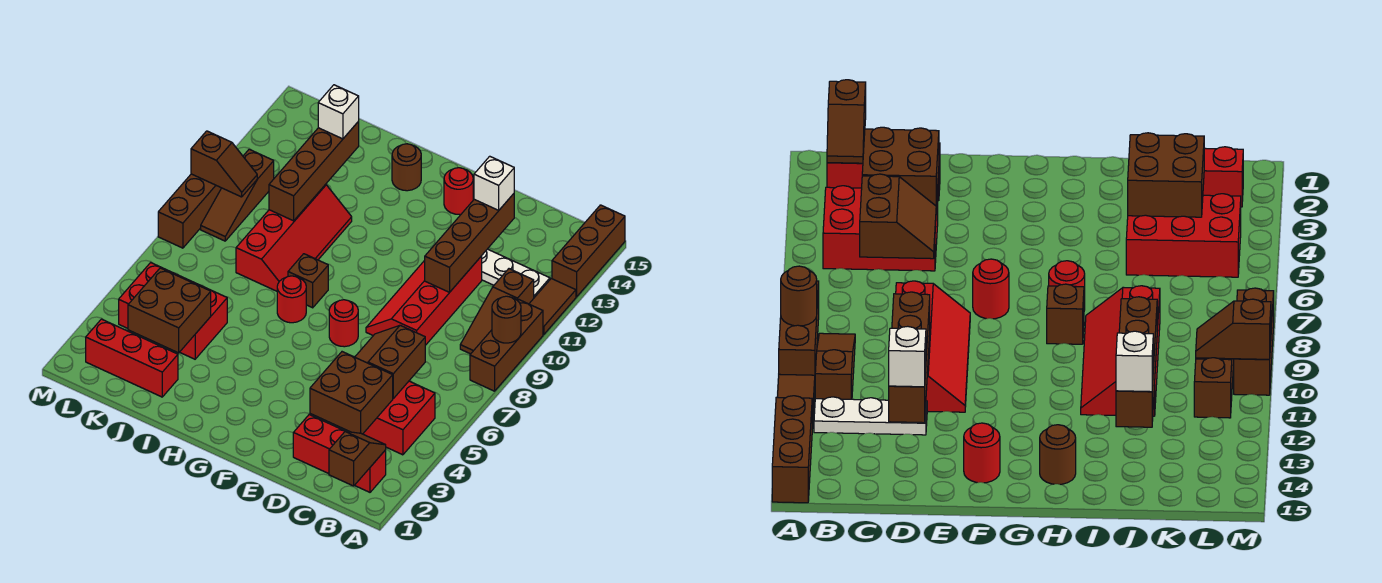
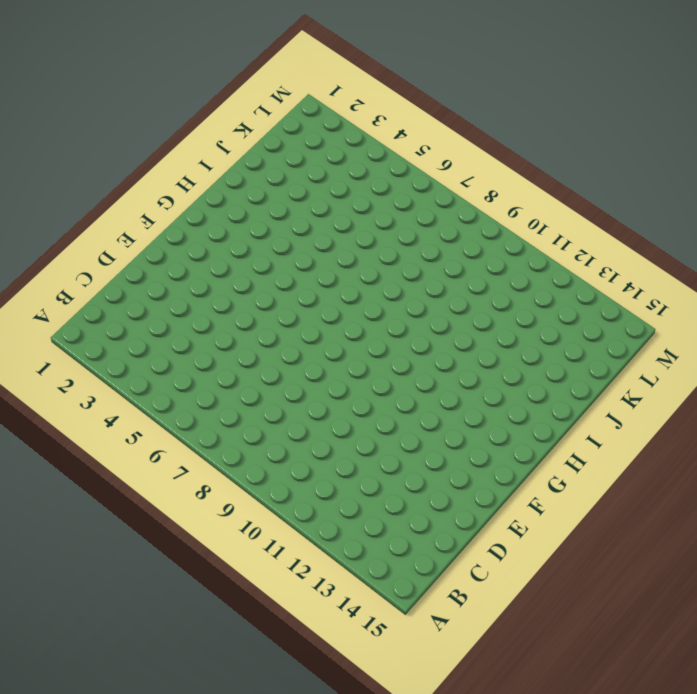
none -> brown 1x3 brick [470,299,543,391]
none -> brown 1x2 tile [529,279,576,335]
none -> brown 1x3 brick [552,205,625,297]

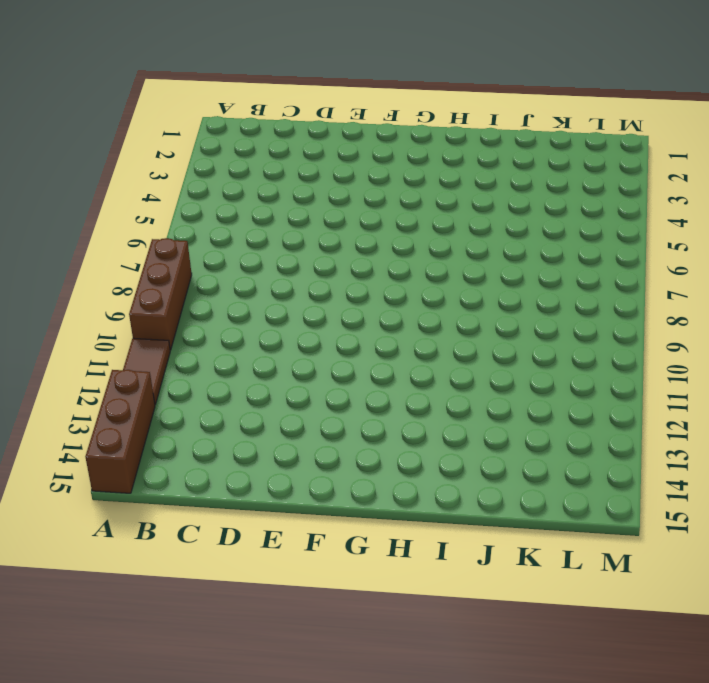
none -> red 1x3 brick [293,415,386,492]
none -> red 2x3 brick [363,381,435,455]
none -> brown 1x3 slope [460,269,534,354]

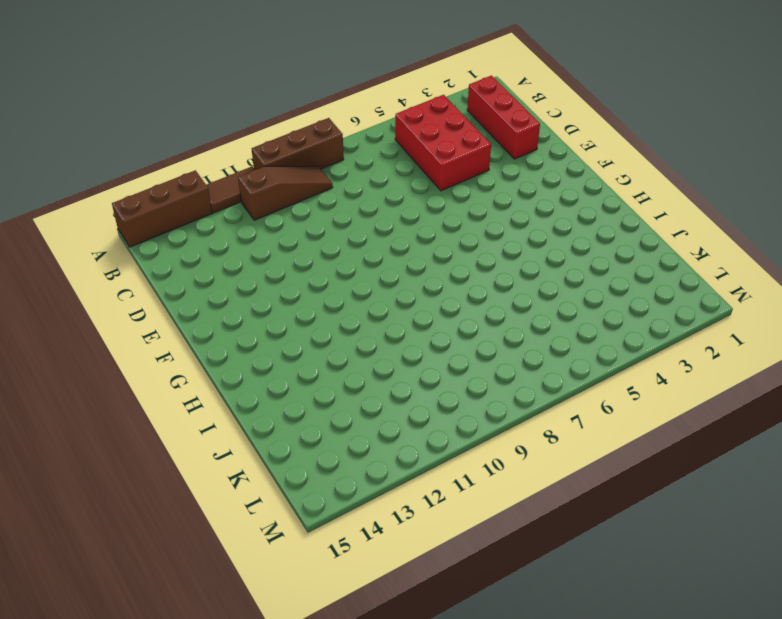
none -> white 1x3 plate [482,249,550,297]
none -> red 2x4 slope [366,256,482,345]
none -> red 1x1 round brick [329,300,358,347]

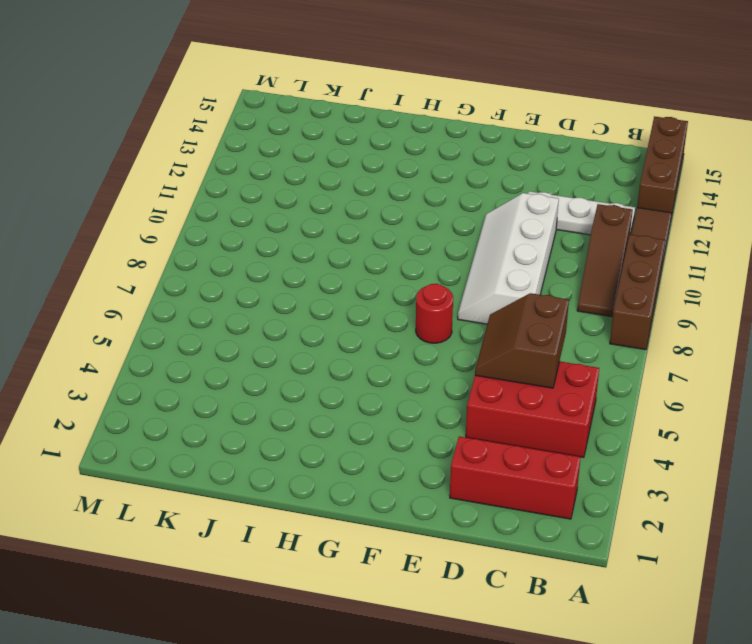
white 2x4 slope [458,193,559,324] -> red 2x4 slope [366,256,482,345]
none -> red 1x1 round brick [444,168,473,214]
none -> red 1x1 round brick [277,276,306,323]
none -> brown 1x1 brick [288,254,328,308]

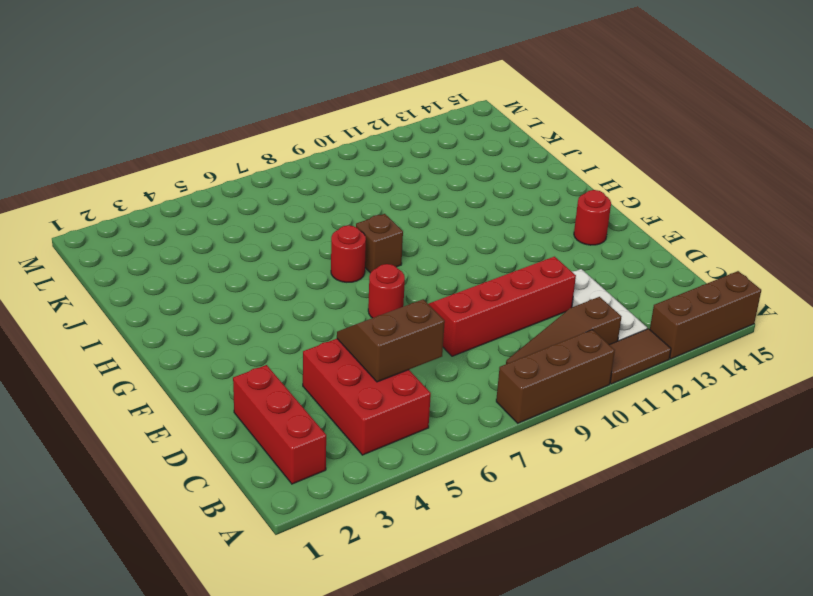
none -> brown 1x1 round brick [392,144,421,191]
none -> red 2x4 slope [236,184,352,291]
none -> red 1x3 brick [86,319,178,397]

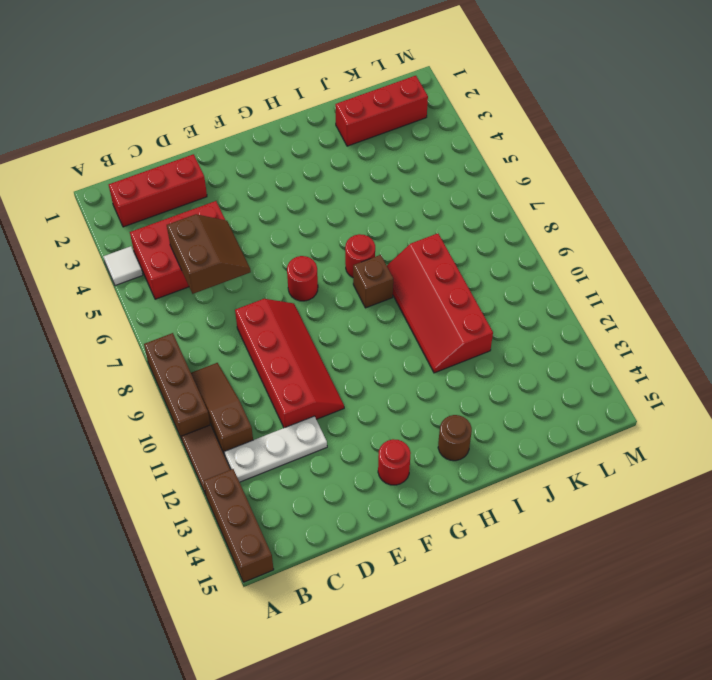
white 1x1 tile [103,246,143,286] -> none
none -> red 2x3 brick [119,263,227,359]
none -> brown 1x3 slope [201,149,274,241]
none -> brown 1x3 brick [158,174,221,248]

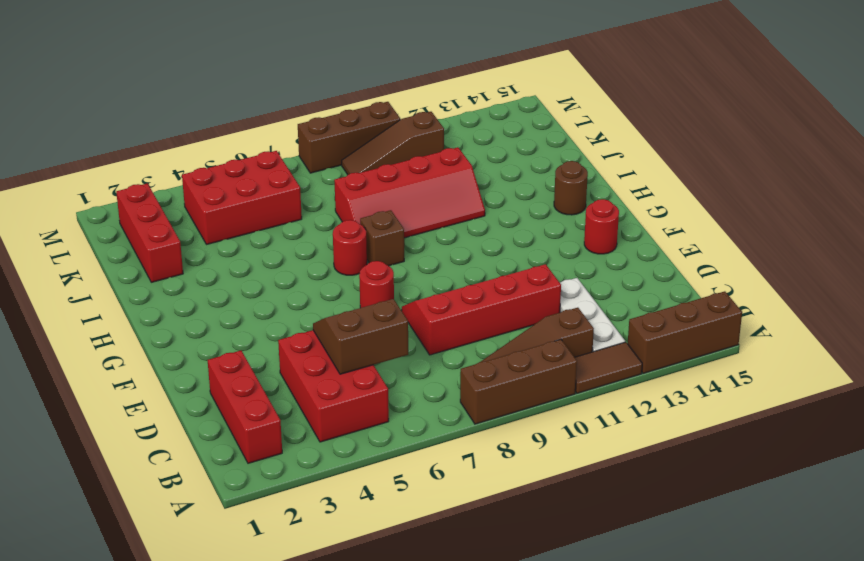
red 2x3 brick [182,151,302,244] -> red 2x3 brick turned to [119,263,227,359]
none -> brown 1x1 round brick [492,296,521,343]
none -> brown 1x2 slope [329,431,386,486]
none -> brown 2x2 brick [310,352,393,434]

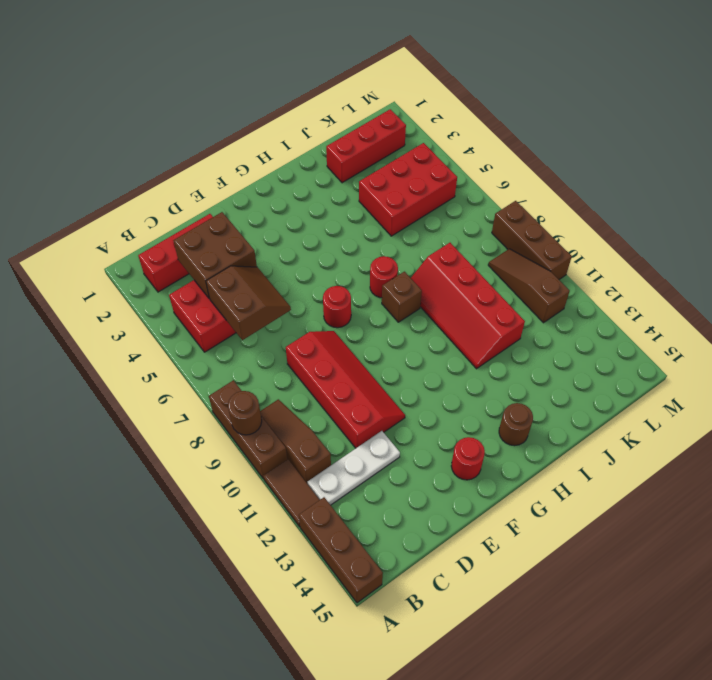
none -> brown 1x2 slope [329,431,386,486]
none -> brown 1x4 brick [425,194,514,293]
none -> brown 2x2 brick [128,268,211,353]

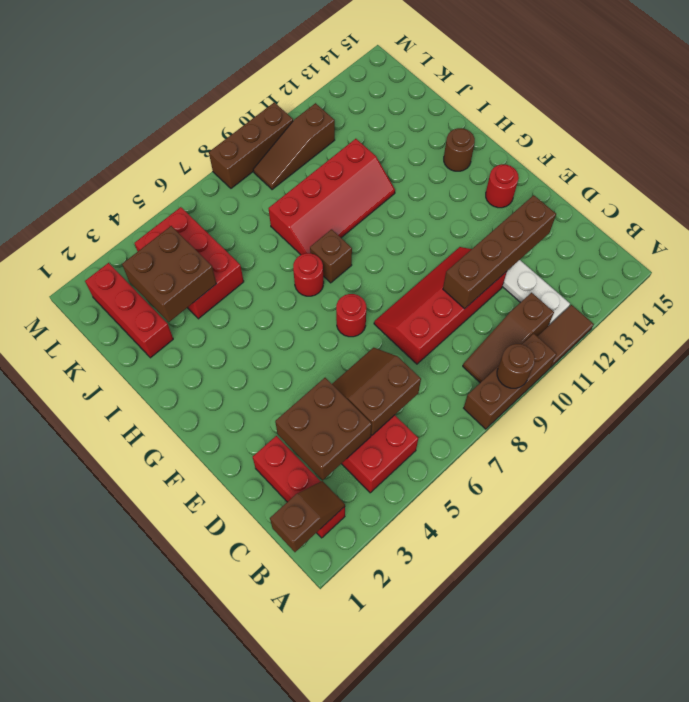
none -> brown 1x3 brick [552,205,625,297]
none -> brown 1x4 brick [269,122,359,221]
none -> brown 1x2 slope [191,131,257,197]

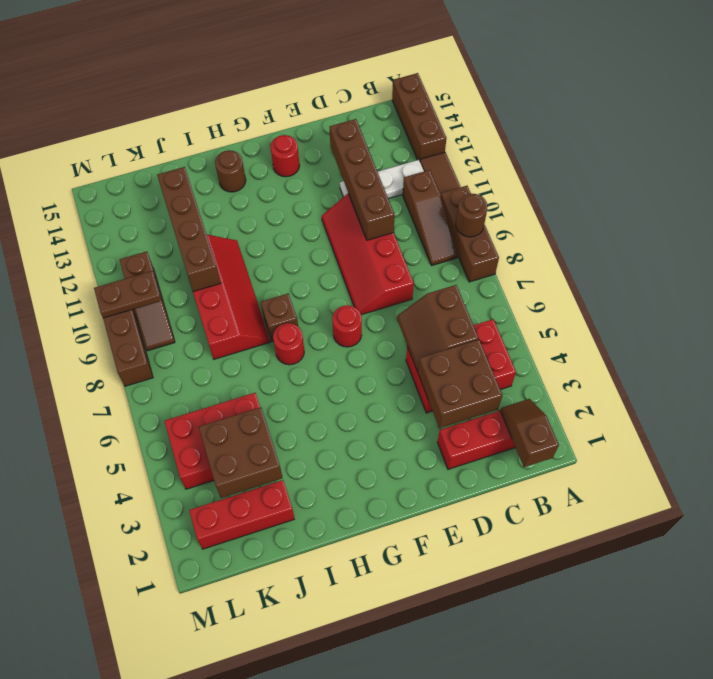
brown 1x2 plate [94,271,162,318] -> brown 1x2 slope [191,131,257,197]
none -> white 1x1 brick [474,156,514,210]
none -> white 1x1 brick [318,85,359,139]

